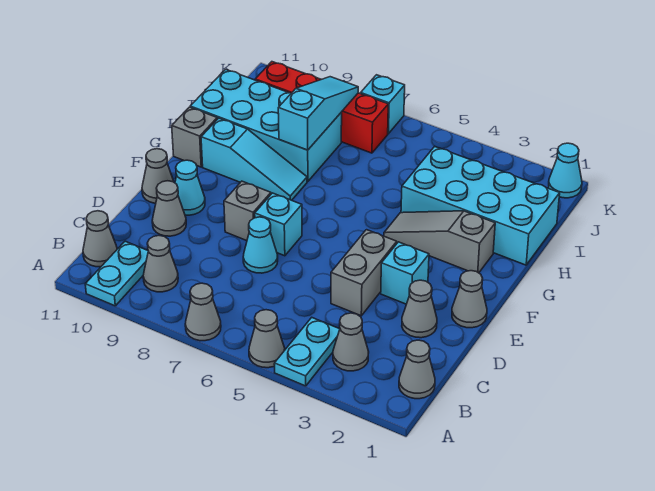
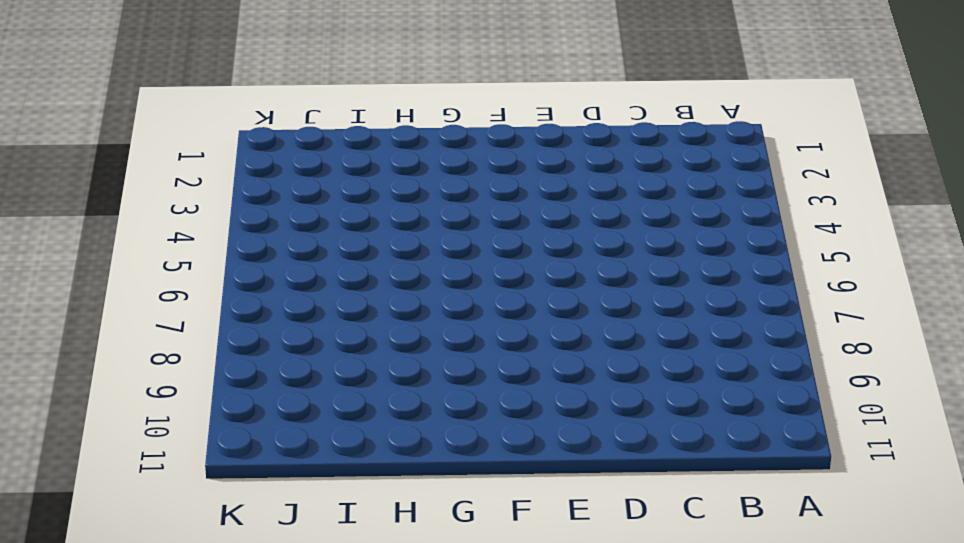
none -> cyan 1x2 plate [274,318,340,386]
none -> grey 1x1 cone [249,310,285,368]
none -> grey 1x1 cone [185,283,221,341]

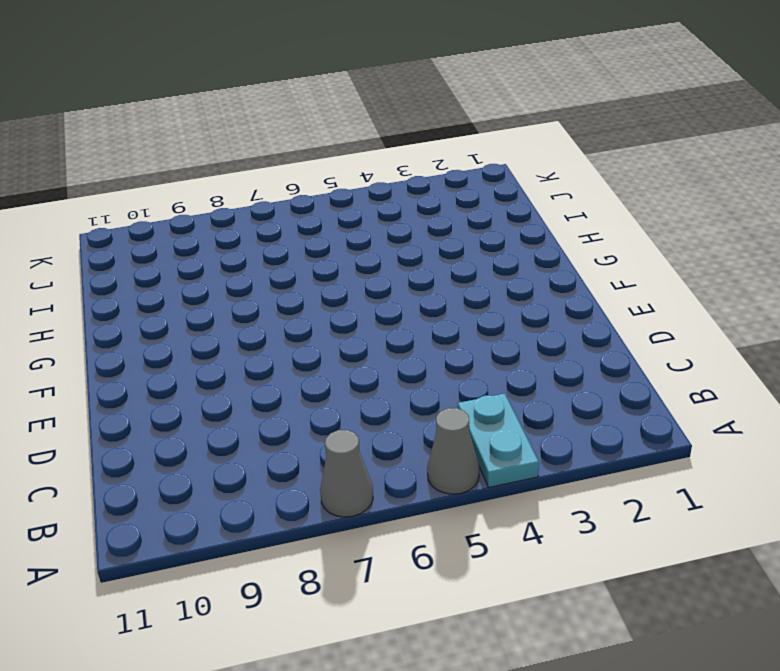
none -> cyan 1x2 plate [85,241,148,306]
none -> grey 1x1 cone [399,340,435,399]
none -> grey 1x1 cone [333,313,369,371]

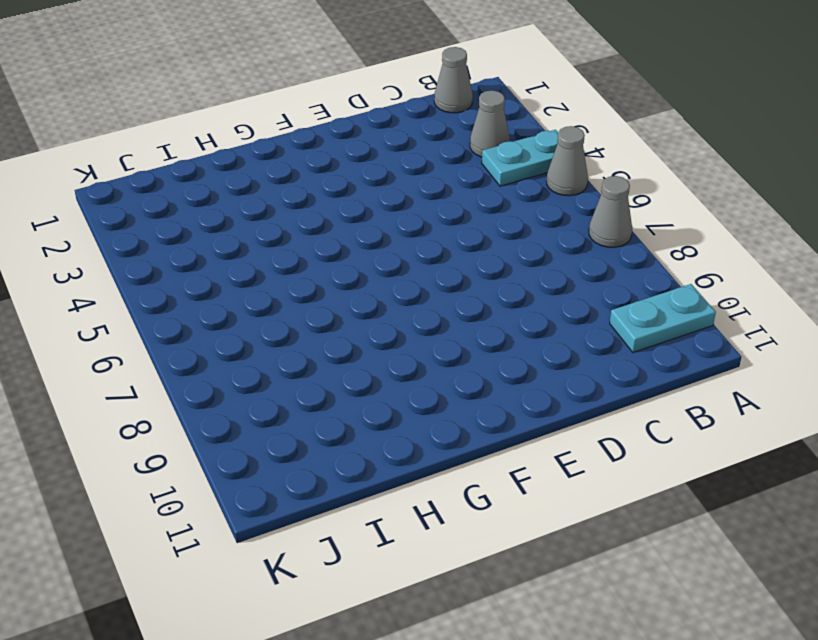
none -> grey 1x1 cone [143,236,178,292]
none -> grey 1x1 cone [83,211,117,267]
none -> grey 1x1 cone [402,280,437,338]

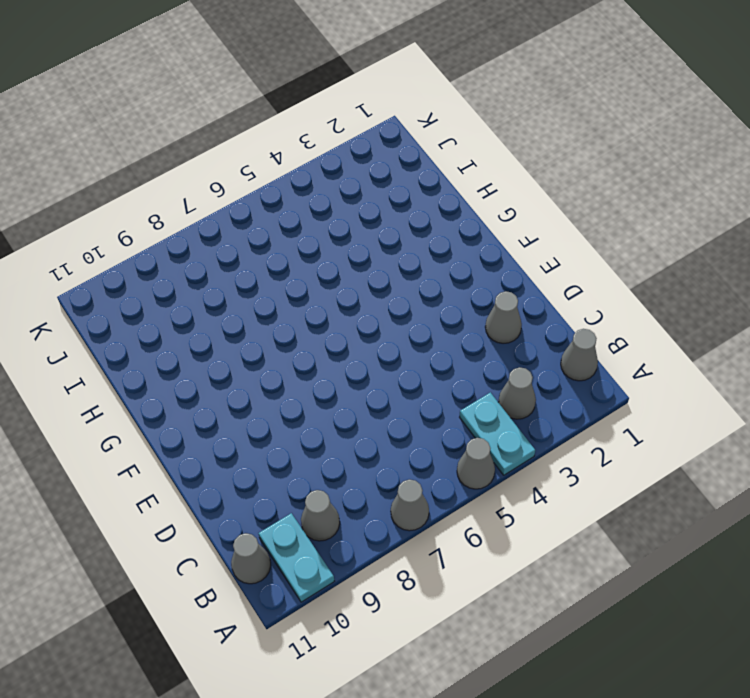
none -> grey 1x2 brick [331,230,397,316]
none -> cyan 1x1 cone [243,217,278,273]
none -> grey 1x1 cone [152,181,186,236]

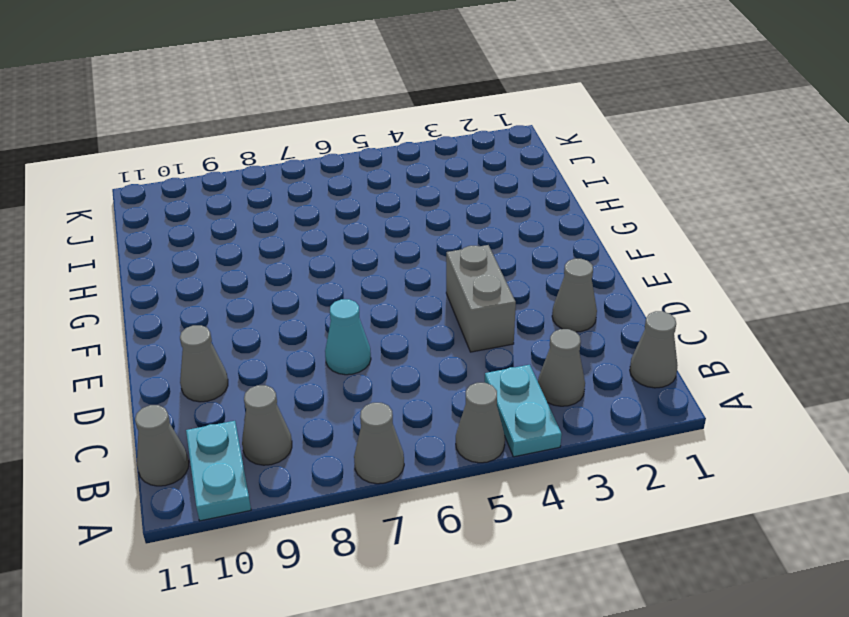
none -> grey 1x1 cone [452,271,487,328]
none -> cyan 1x1 brick [381,242,429,304]
none -> cyan 1x1 brick [255,193,302,256]

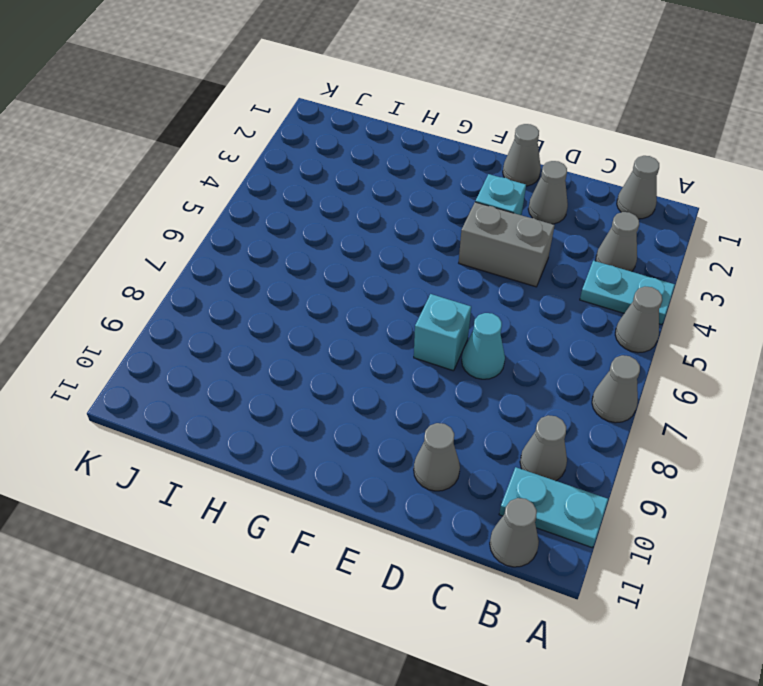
none -> grey 1x1 brick [224,181,271,241]
none -> cyan 1x1 cone [175,160,205,215]
none -> grey 1x1 cone [142,149,174,203]

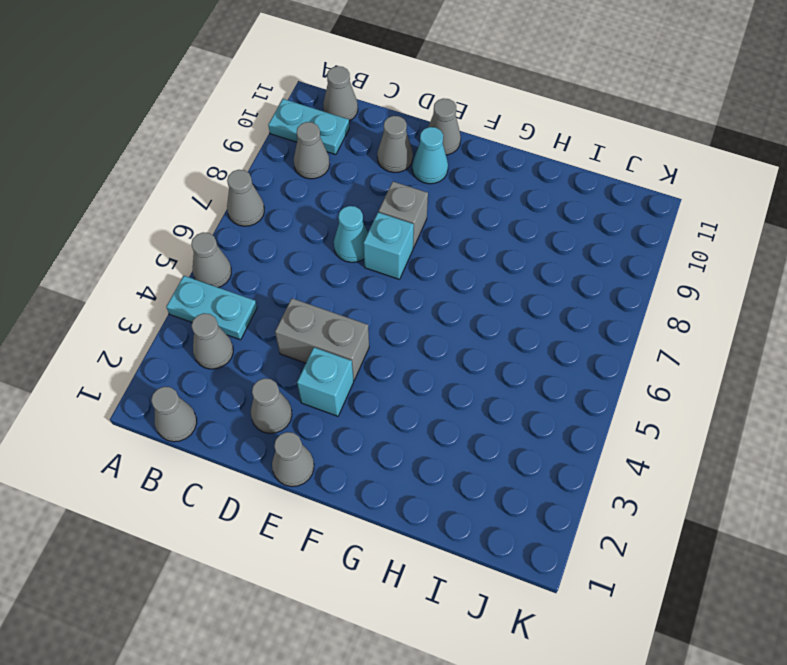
none -> grey 1x3 slope [384,211,495,273]
none -> cyan 1x3 slope [201,118,307,200]
none -> grey 1x1 brick [172,107,217,167]

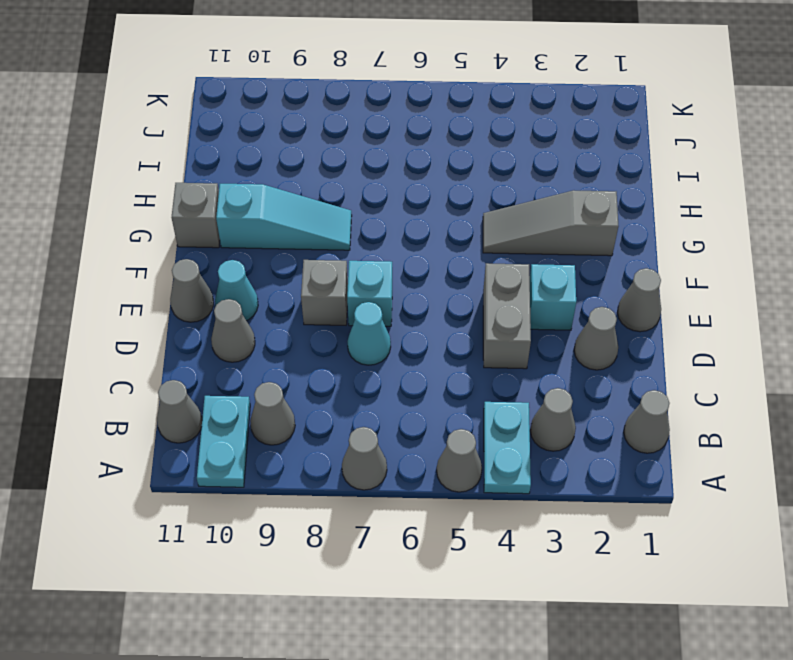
none -> cyan 2x4 brick [401,147,560,265]
none -> cyan 2x4 brick [190,69,342,181]
none -> red 1x4 brick [255,62,388,153]

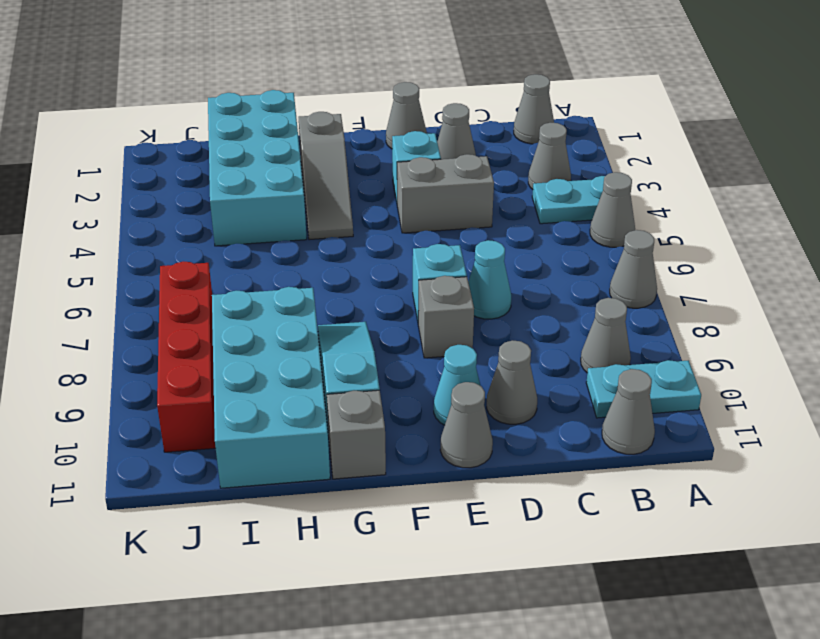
none -> cyan 1x1 cone [549,143,582,198]
none -> cyan 1x1 brick [361,75,405,134]
none -> cyan 1x3 slope [278,77,358,150]

